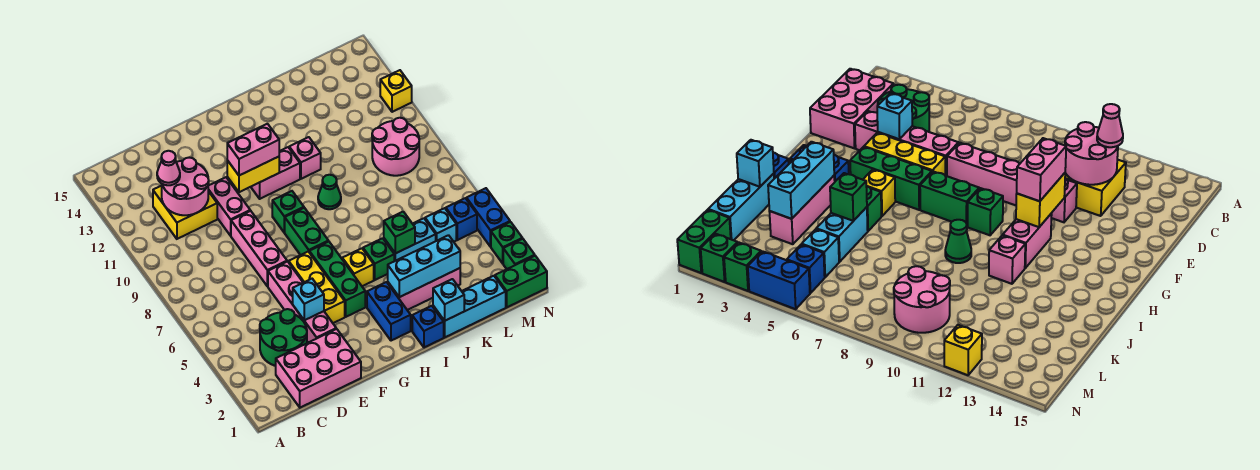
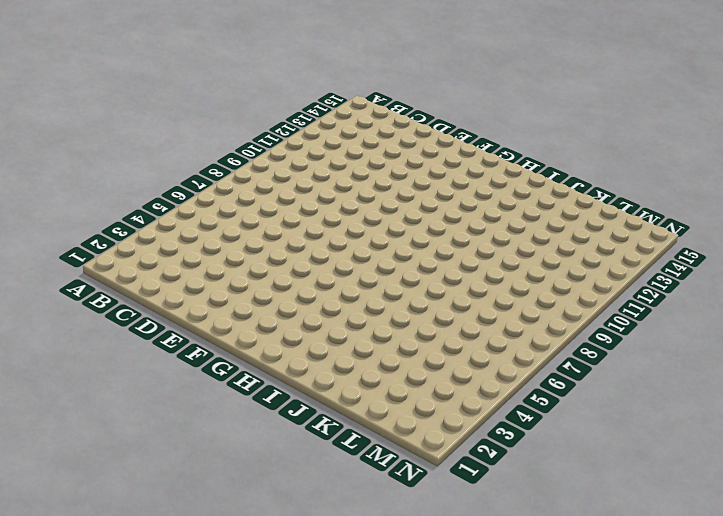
none -> pink 2x3 brick [276,329,361,408]
none -> green 2x2 round brick [260,309,307,366]
none -> yellow 2x2 brick [153,186,217,239]
none -> pink 1x4 brick [268,262,336,343]

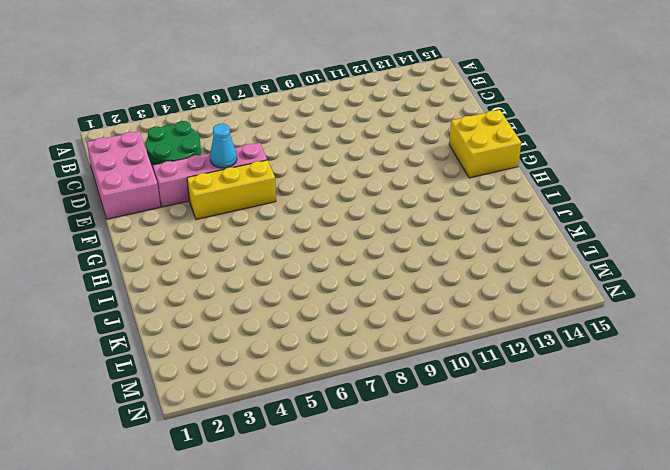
cyan 1x1 cone [210,124,237,168] -> none
yellow 2x2 brick [449,110,521,178] -> yellow 2x2 brick moved to [153,186,217,239]
none -> pink 1x3 brick [231,211,287,286]
none -> pink 1x2 brick [208,177,250,236]
none -> green 1x3 brick [309,241,365,317]
none -> green 1x2 brick [284,208,328,255]

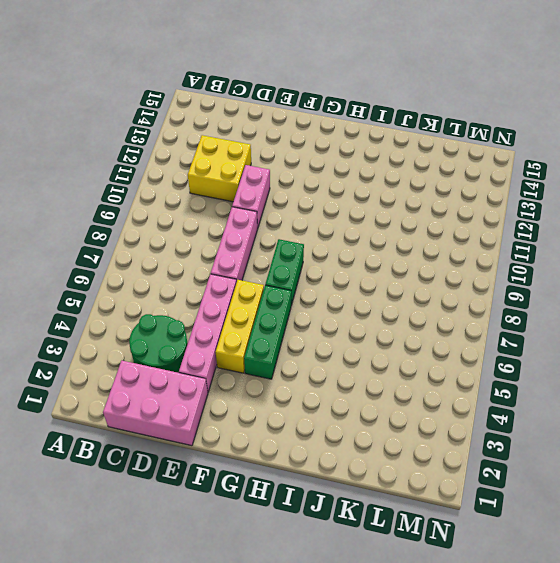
none -> green 1x1 brick [272,191,304,232]
none -> pink 1x2 brick [251,147,300,199]
none -> blue 1x2 brick [367,282,411,341]
none -> yellow 1x1 brick [342,248,374,286]

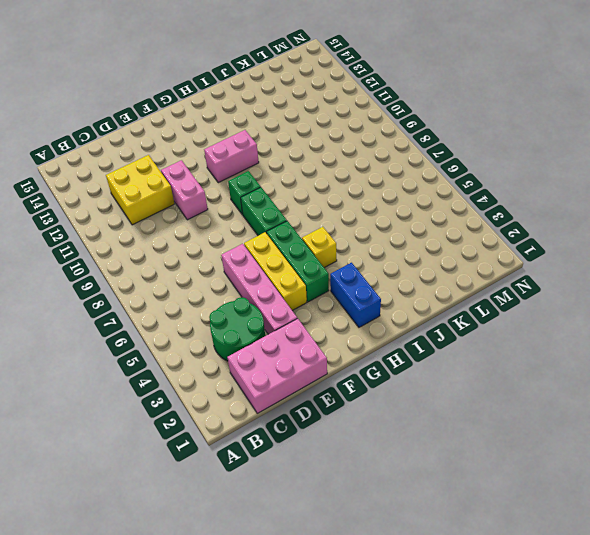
none -> pink 1x3 brick [231,211,287,286]
none -> blue 1x1 brick [412,306,444,347]
none -> pink 1x3 brick [388,268,460,310]
none -> green 1x1 brick [363,238,394,280]

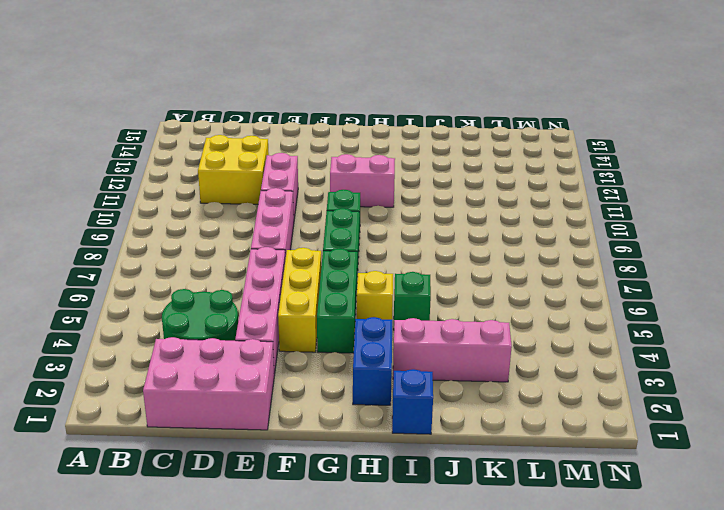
none -> green 1x1 cone [318,175,341,209]
none -> pink 1x1 brick [289,137,321,179]
none -> cyan 1x3 brick [433,276,506,337]
none -> cyan 1x2 brick [384,218,436,261]

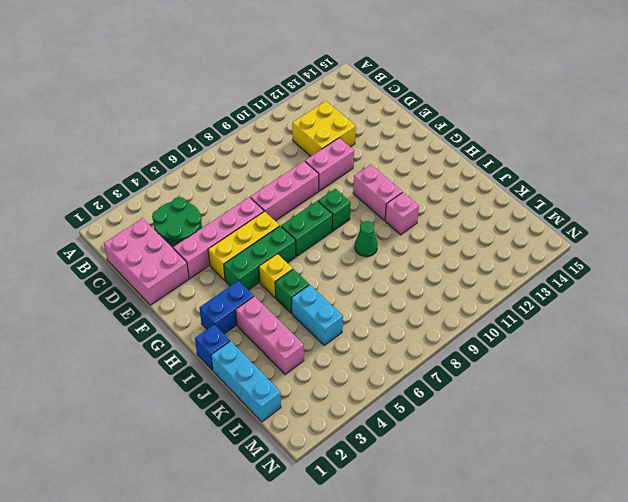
none -> cyan 1x1 brick [425,208,456,242]
none -> pink 2x2 round brick [372,118,419,176]
none -> green 1x2 brick [495,256,547,307]
none -> blue 1x1 brick [446,198,477,240]

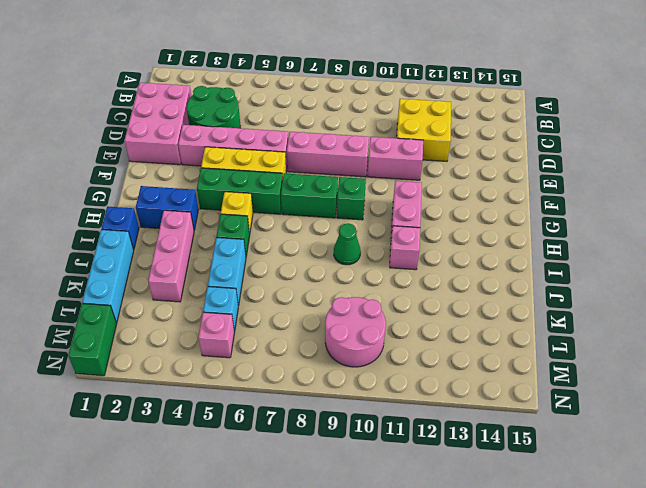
pink 1x1 brick [198,312,235,358] -> blue 1x1 brick [446,198,477,240]
none -> green 1x1 brick [503,239,535,269]
none -> green 1x1 brick [491,222,522,263]
none -> blue 1x2 brick [466,188,510,247]
none -> yellow 1x1 brick [380,70,412,112]

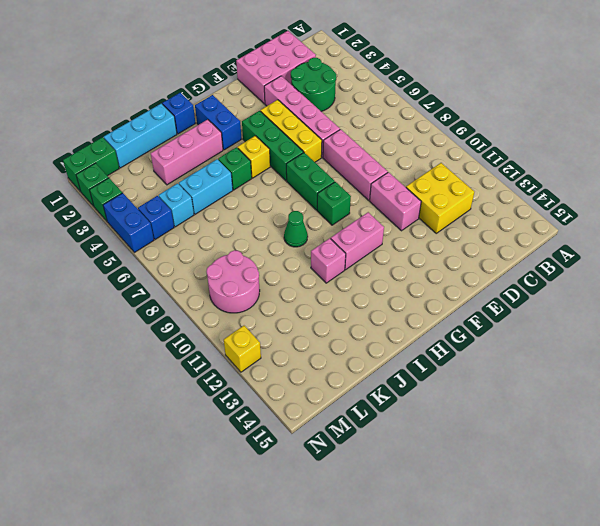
none -> pink 2x2 round brick [162,158,209,215]
none -> cyan 1x1 brick [293,279,324,320]
none -> yellow 1x2 brick [227,157,279,192]
none -> cyan 1x3 brick [388,235,460,297]

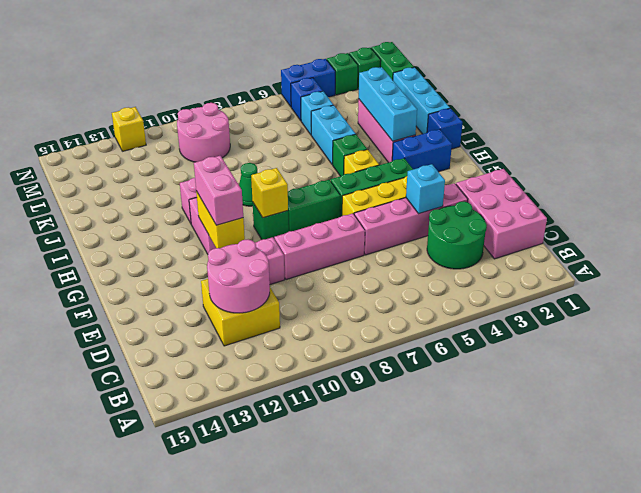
yellow 1x1 brick [251,168,288,218] -> none
none -> cyan 1x1 brick [433,279,464,321]
none -> green 1x1 brick [384,212,415,254]
none -> pink 1x1 cone [157,151,180,185]

